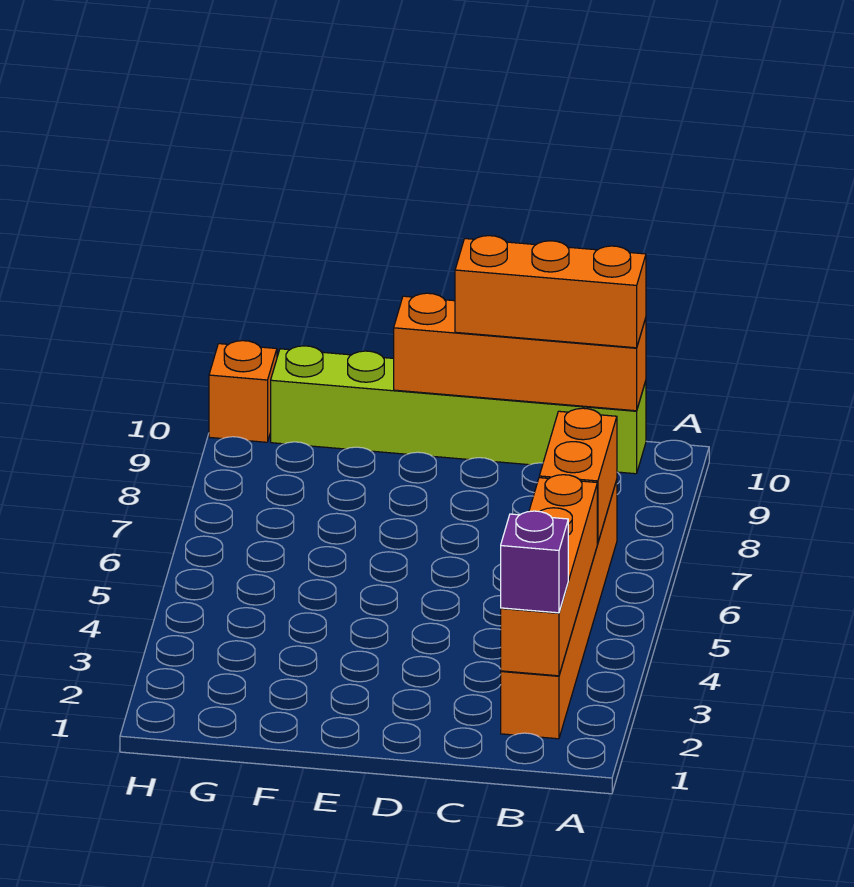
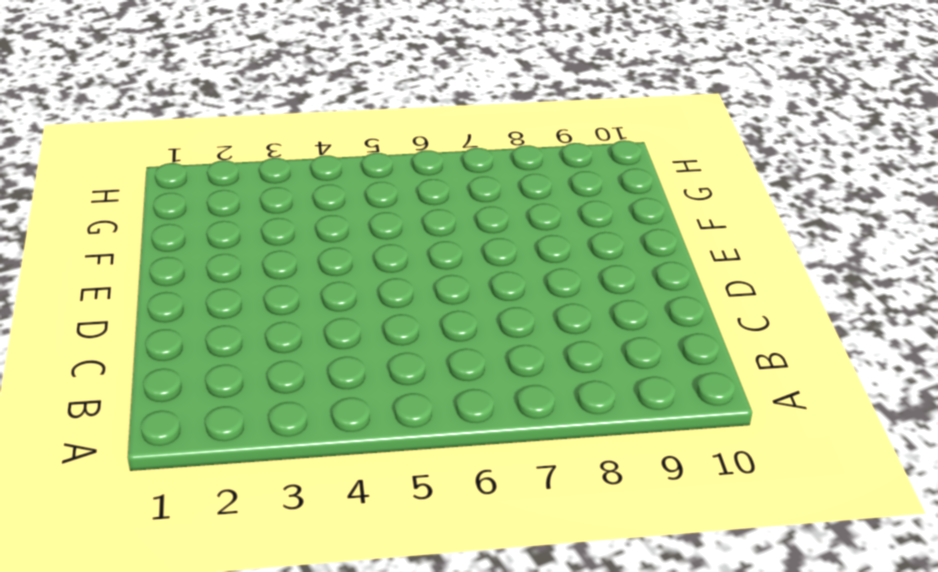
none -> orange 1x6 brick [501,480,617,739]
none -> lime 1x6 brick [271,346,646,474]

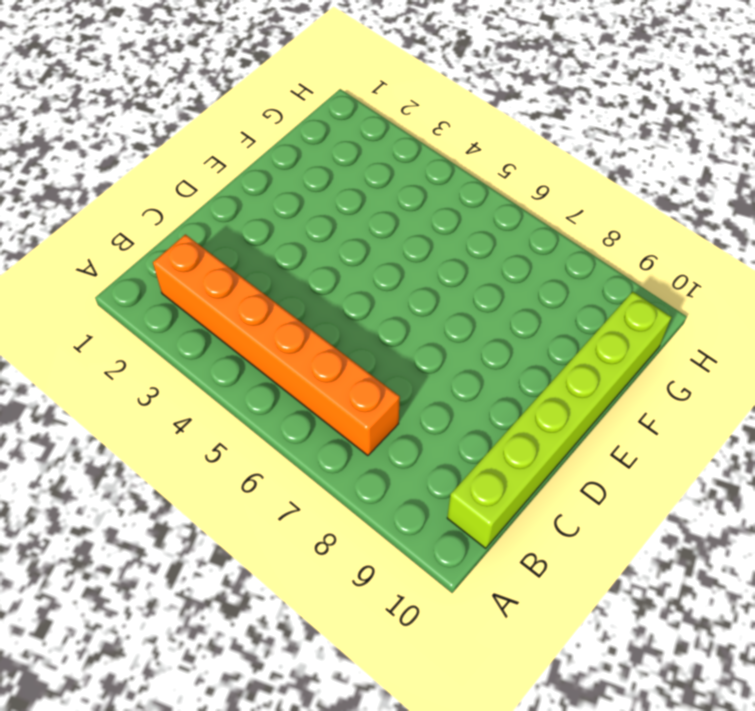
none -> orange 1x1 brick [209,341,277,442]
none -> orange 1x4 brick [501,475,597,676]

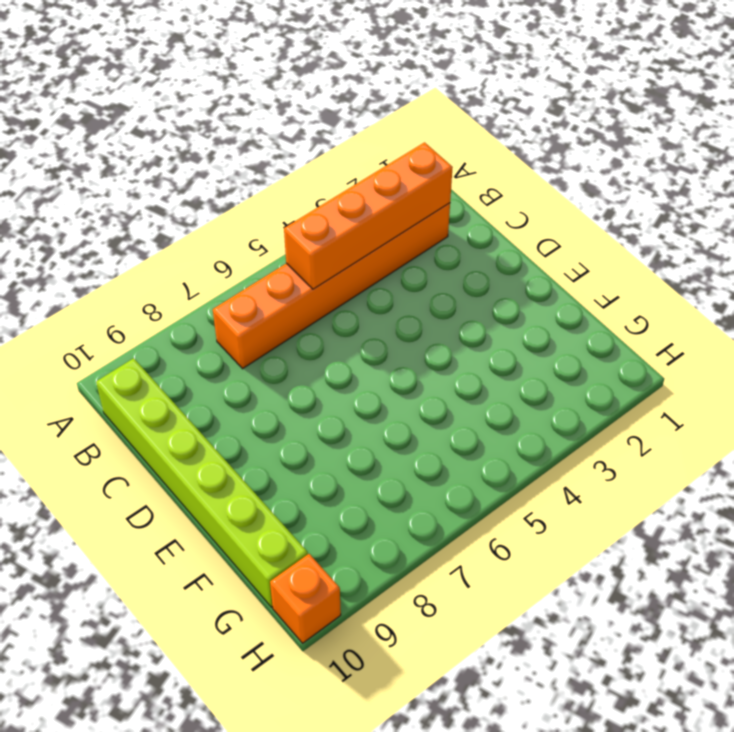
none -> orange 1x2 brick [539,408,617,543]
none -> orange 1x4 brick [394,293,646,411]

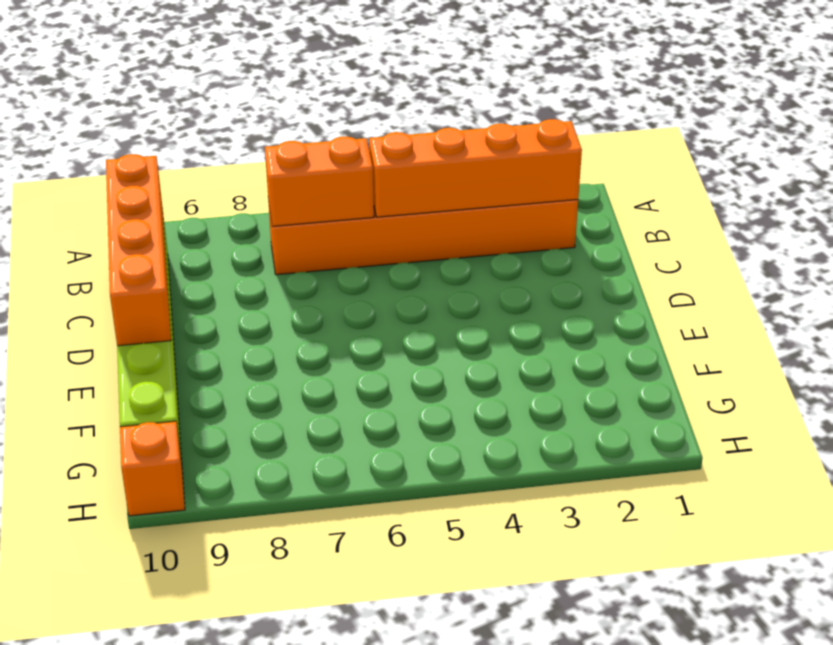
none -> purple 1x1 brick [501,511,568,613]
none -> orange 1x3 brick [455,236,646,348]

